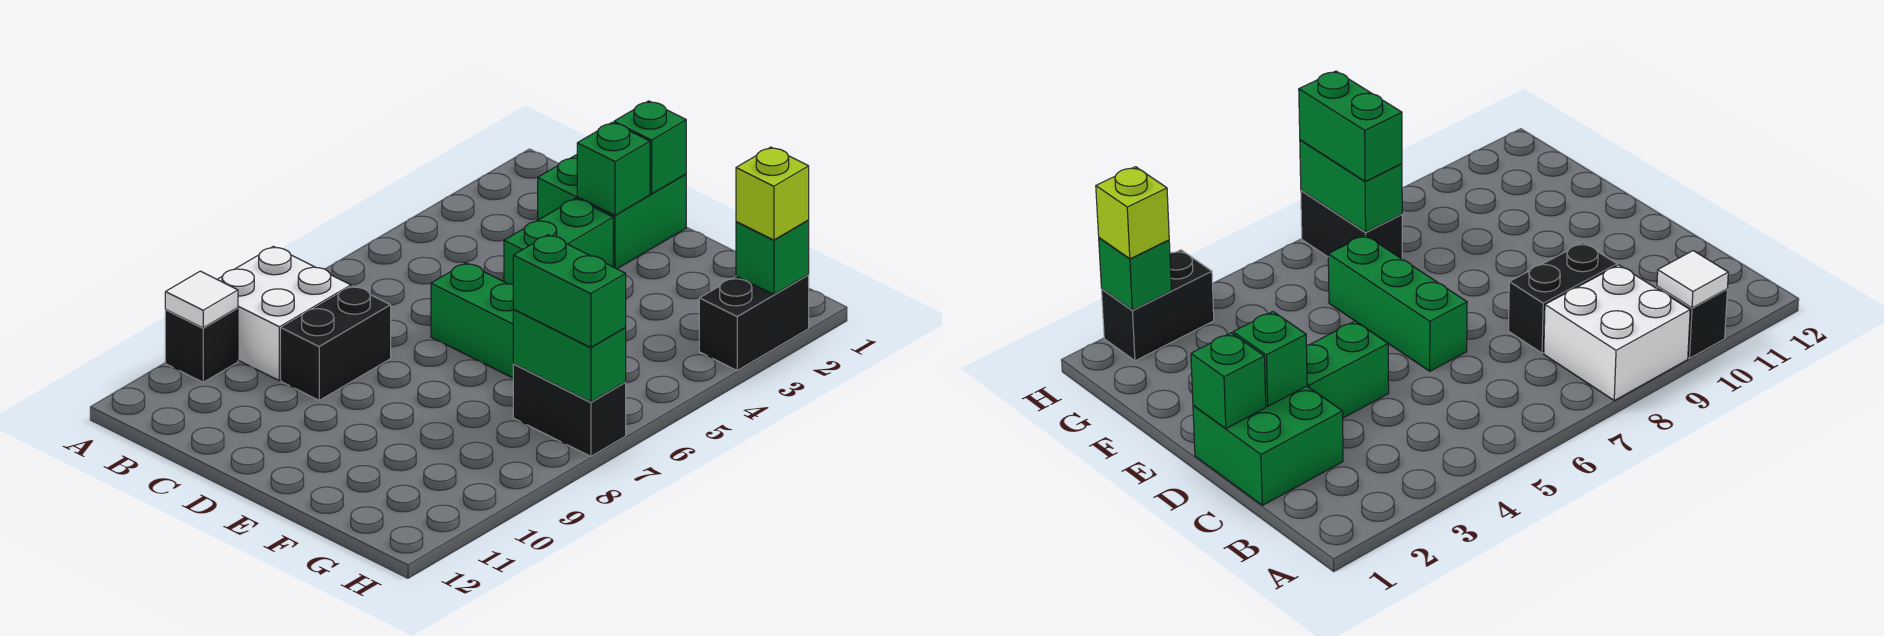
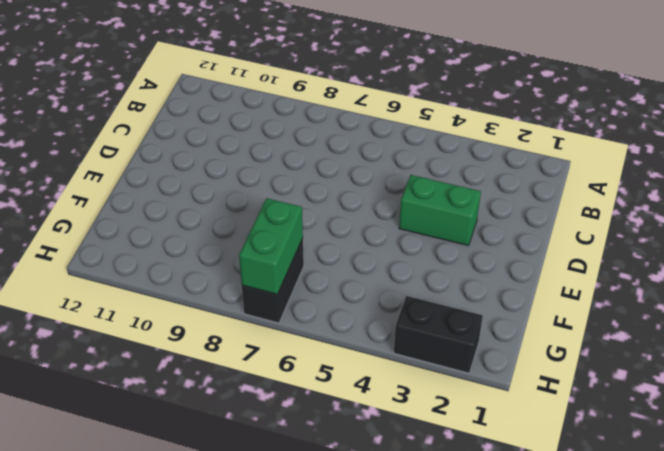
none -> white 2x2 brick [217,246,351,381]
none -> black 1x1 brick [165,308,238,382]
none -> green 2x2 brick [538,155,686,269]

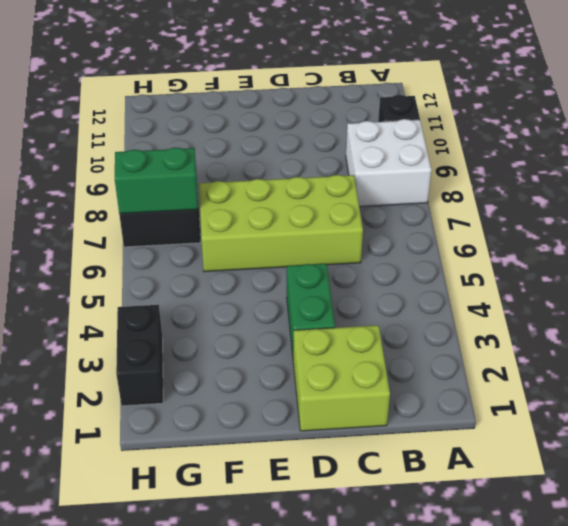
lime 2x2 brick [293,325,390,431] -> green 2x2 brick [538,155,686,269]
lime 2x4 brick [199,175,363,272] -> green 1x3 brick [431,263,514,378]
none -> black 1x2 brick [281,286,391,400]
none -> white 1x1 tile [165,271,238,328]
none -> green 1x1 brick [614,101,686,194]

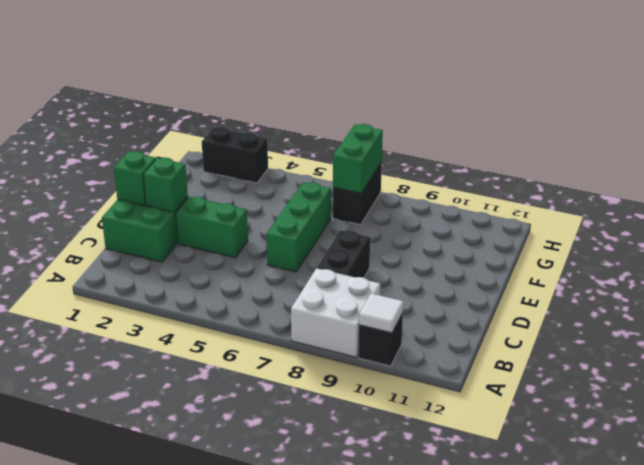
black 1x2 brick [317,230,370,278] -> black 1x2 brick turned to [281,286,391,400]
none -> green 1x1 brick [736,221,809,295]
none -> green 1x2 brick [513,235,626,348]
none -> lime 1x1 brick [736,147,809,240]

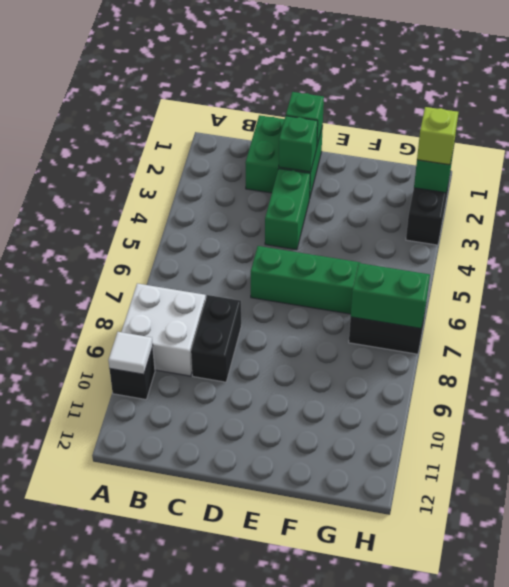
none -> green 1x2 brick [513,235,626,348]

